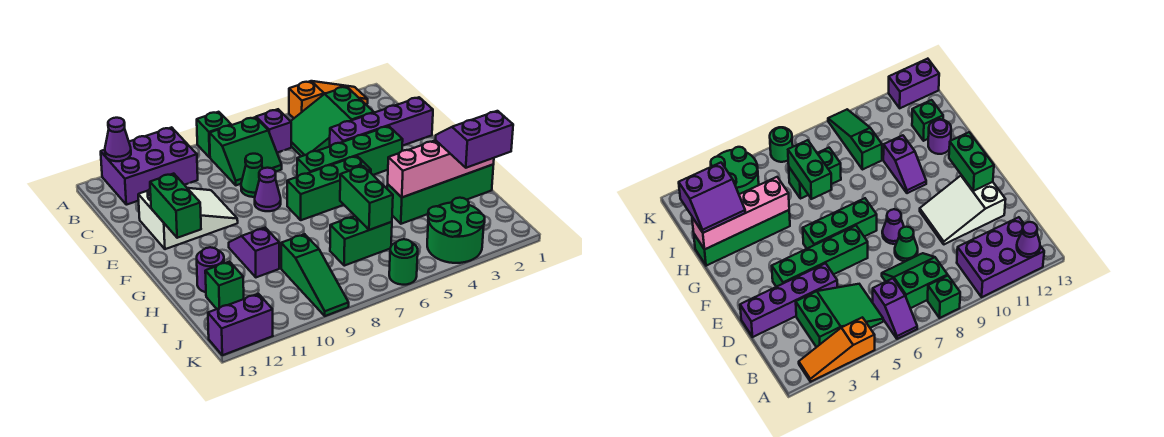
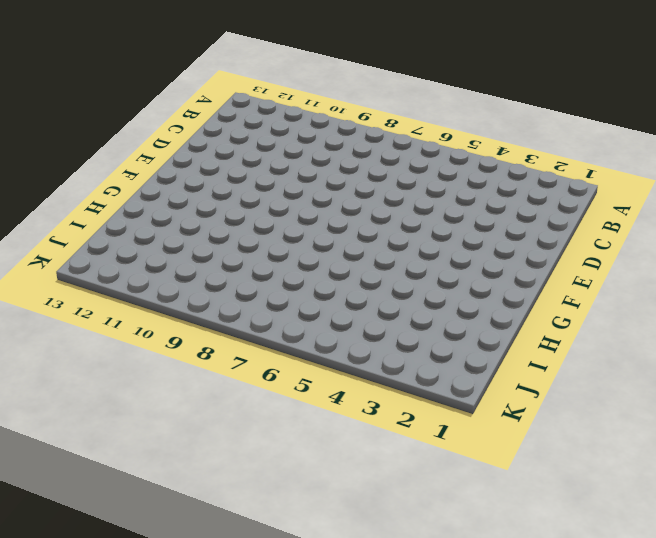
none -> orange 1x3 slope [289,81,368,118]
none -> purple 1x2 slope [256,109,291,153]
none -> green 1x1 brick [197,112,231,157]

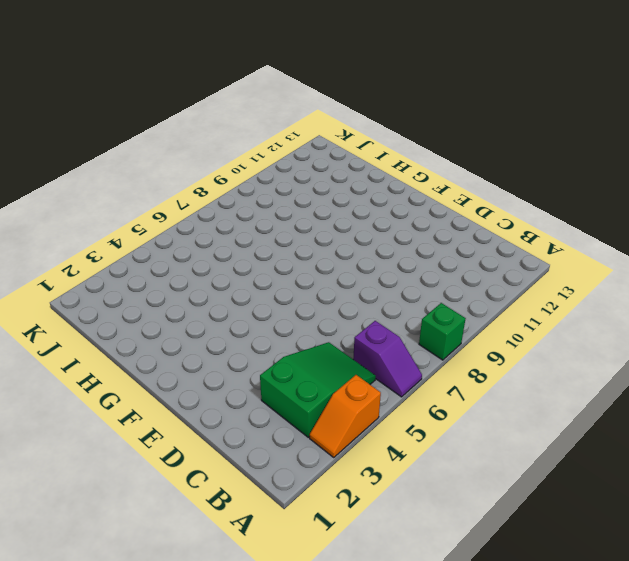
orange 1x2 slope [310,375,381,457] -> orange 1x3 slope [289,81,368,118]
none -> purple 2x3 brick [101,127,198,205]
none -> green 2x2 slope [210,117,282,185]
none -> purple 1x4 brick [330,97,433,146]

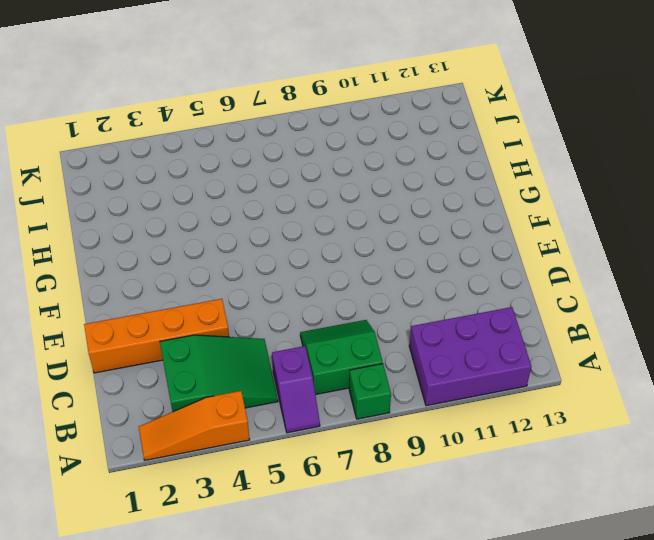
orange 1x4 brick [84,299,229,373] -> purple 1x4 brick [330,97,433,146]
none -> green 1x1 cone [241,154,263,197]
none -> white 2x3 slope [138,188,238,249]
none -> green 1x4 brick [297,126,403,177]

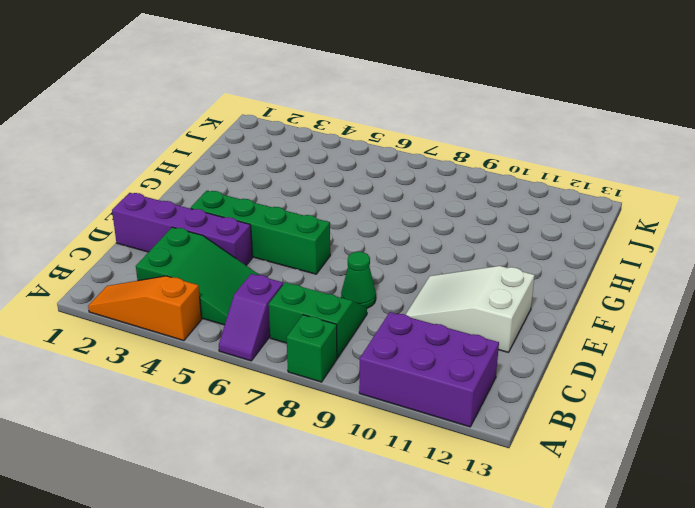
none -> purple 1x1 cone [255,168,281,211]
none -> green 1x3 brick [287,156,371,220]
none -> purple 1x2 slope [229,228,279,277]

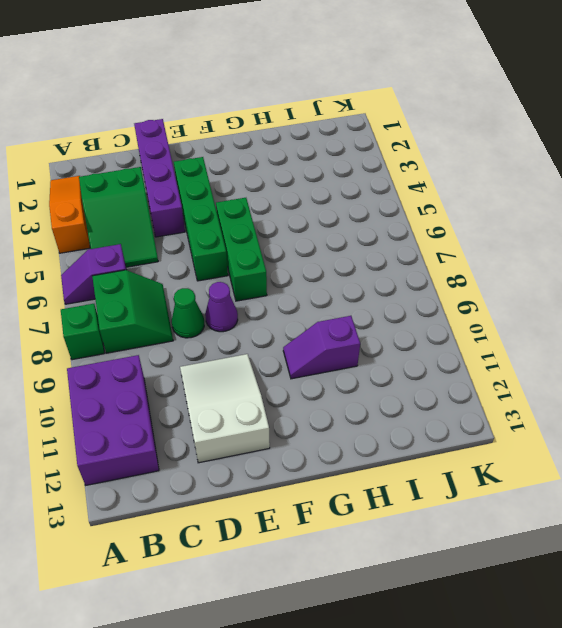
none -> green 1x4 brick [387,165,493,224]
none -> purple 1x1 round brick [197,247,224,292]
none -> green 1x2 brick [330,216,392,266]

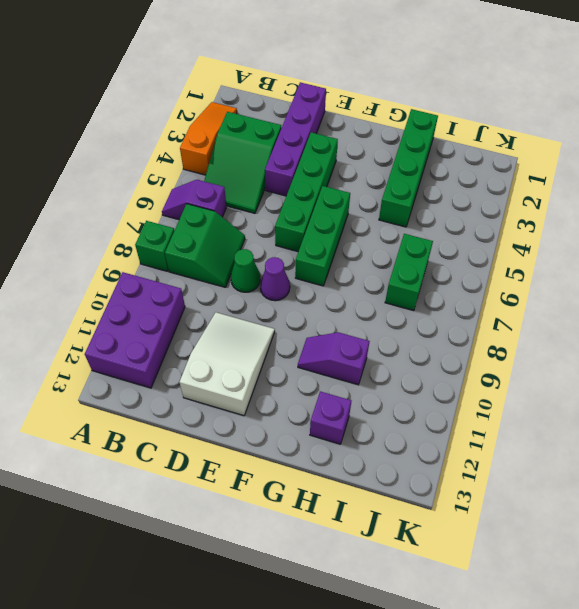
purple 1x1 brick [310,391,351,444] -> purple 1x1 round brick [197,247,224,292]
none -> green 1x3 slope [281,234,349,316]
none -> green 1x1 brick [205,262,244,309]
none -> green 2x2 round brick [427,198,485,263]

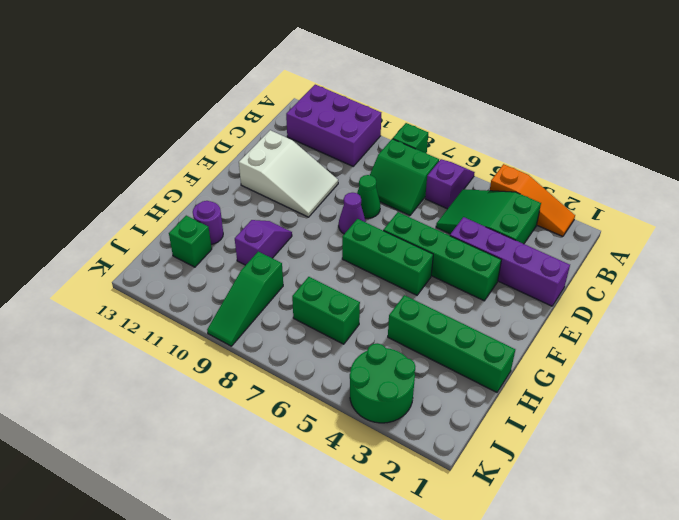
none -> green 1x1 round brick [389,239,418,285]
none -> purple 1x2 brick [208,294,273,355]
none -> purple 1x1 cone [105,118,131,161]

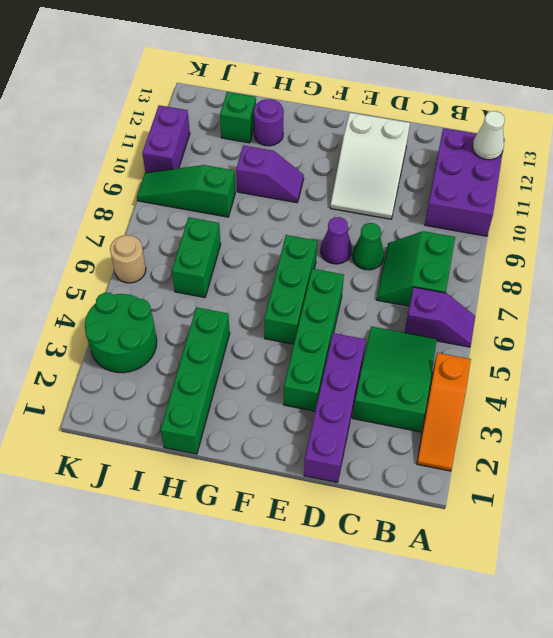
white 1x1 cone [473,111,505,160] -> purple 1x1 cone [105,118,131,161]
tan 1x1 round brick [110,235,146,283] -> green 1x1 round brick [389,239,418,285]
purple 1x2 brick [142,105,190,173] -> purple 1x2 brick moved to [208,294,273,355]
none -> green 1x1 brick [197,112,231,157]
none -> green 1x2 brick [150,174,201,238]
none -> pink 1x4 brick [388,140,494,197]

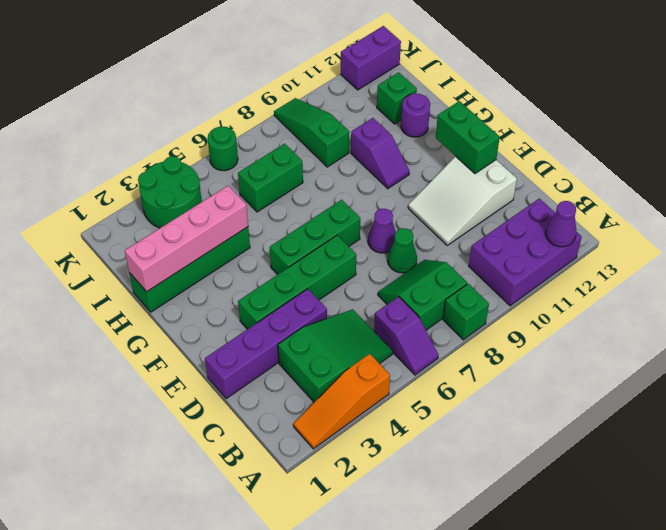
none -> green 1x2 brick [340,166,393,230]
none -> purple 2x2 slope [436,111,513,168]

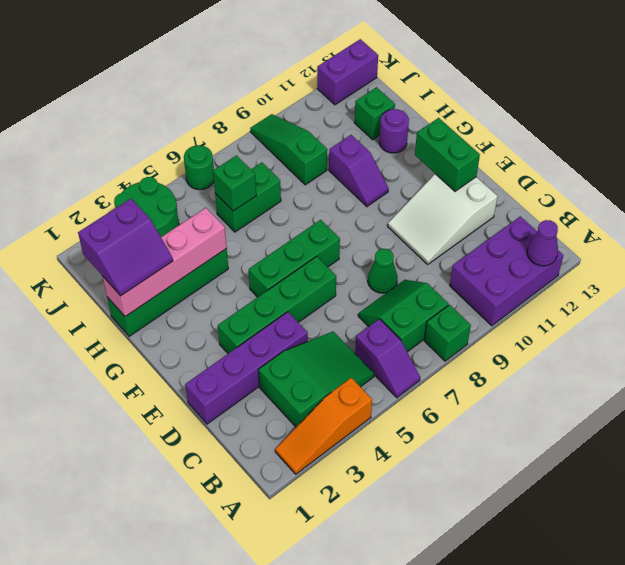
green 1x1 brick [213,156,256,211] -> green 1x2 brick [340,166,393,230]
none -> purple 1x1 cone [255,168,281,211]

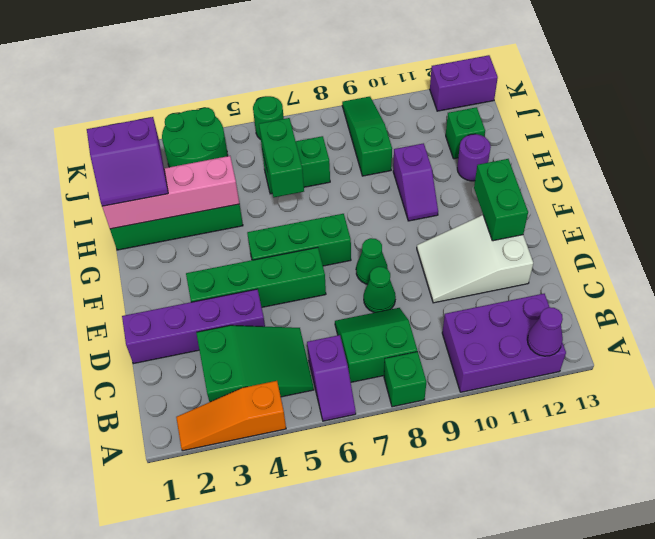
green 1x1 cone [356,238,388,284] -> purple 1x1 cone [255,168,281,211]

